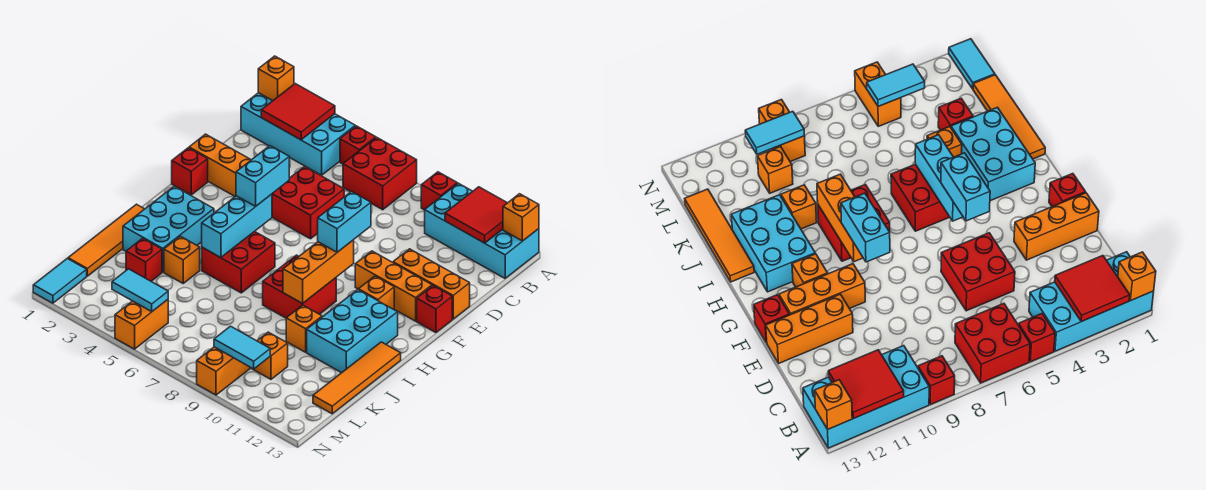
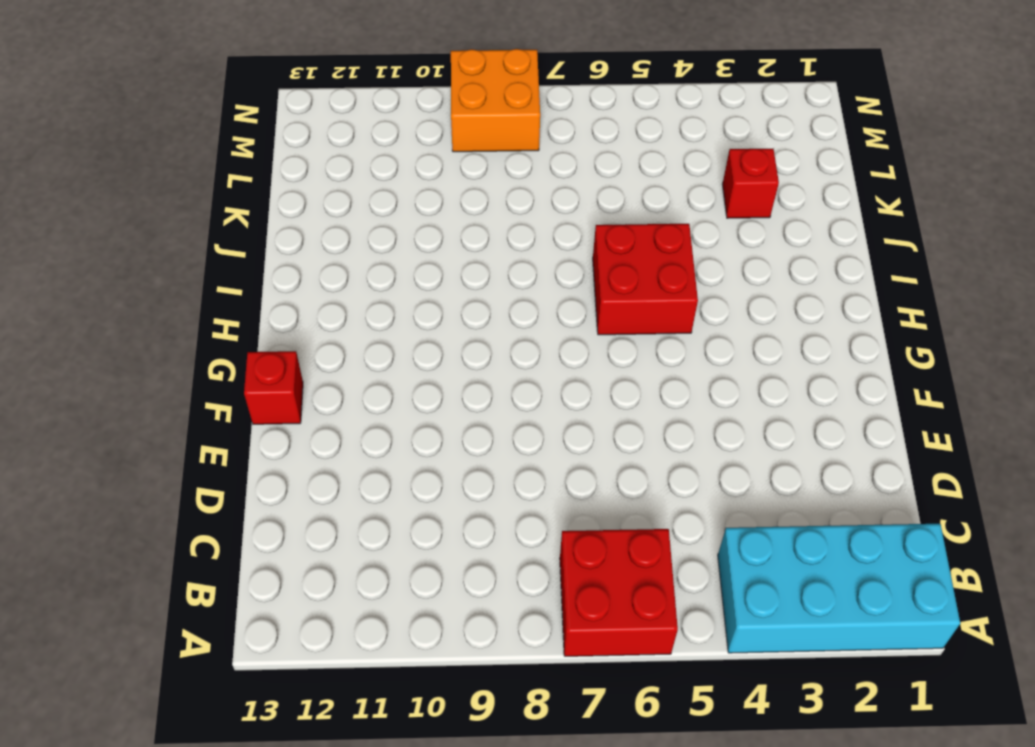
orange 2x2 brick [451,49,540,152] -> orange 1x2 brick [197,347,250,395]
none -> red 1x1 brick [340,126,376,164]
none -> red 1x1 brick [421,172,457,210]
none -> cyan 2x4 brick [425,183,539,278]
none -> red 2x2 brick [272,167,344,239]

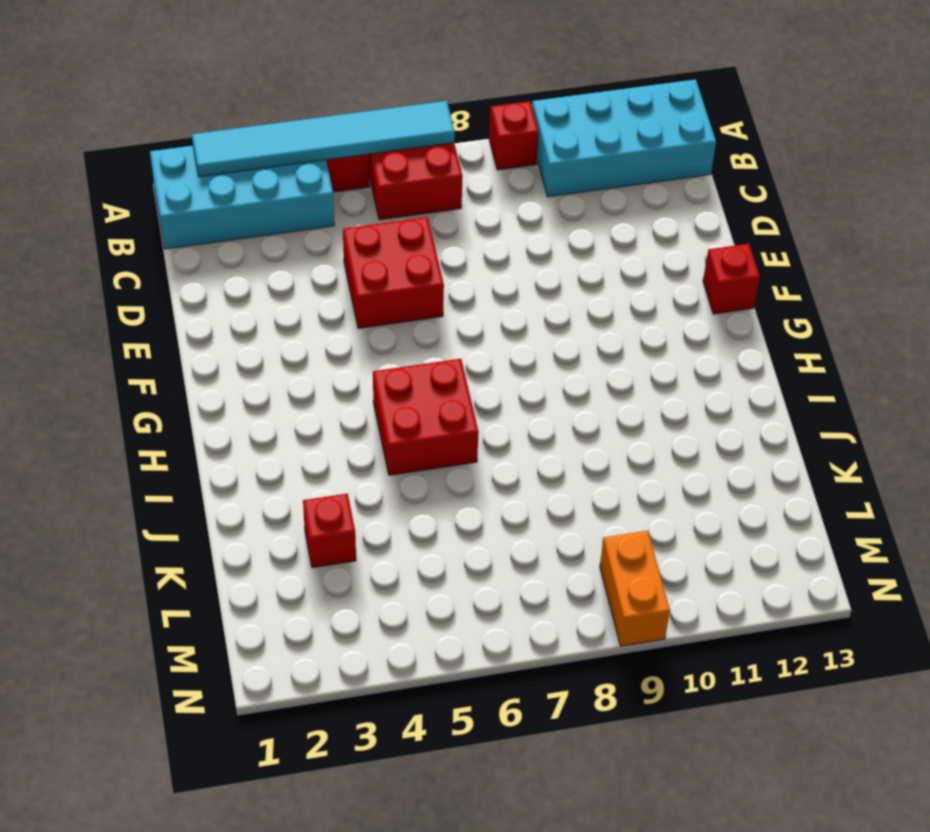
cyan 1x6 tile [192,101,455,177] -> red 2x2 tile [261,84,335,140]
none -> orange 1x3 brick [189,134,251,196]
none -> orange 1x3 brick [393,249,470,319]
none -> red 1x1 brick [172,148,208,195]
none -> orange 1x3 brick [355,251,432,321]

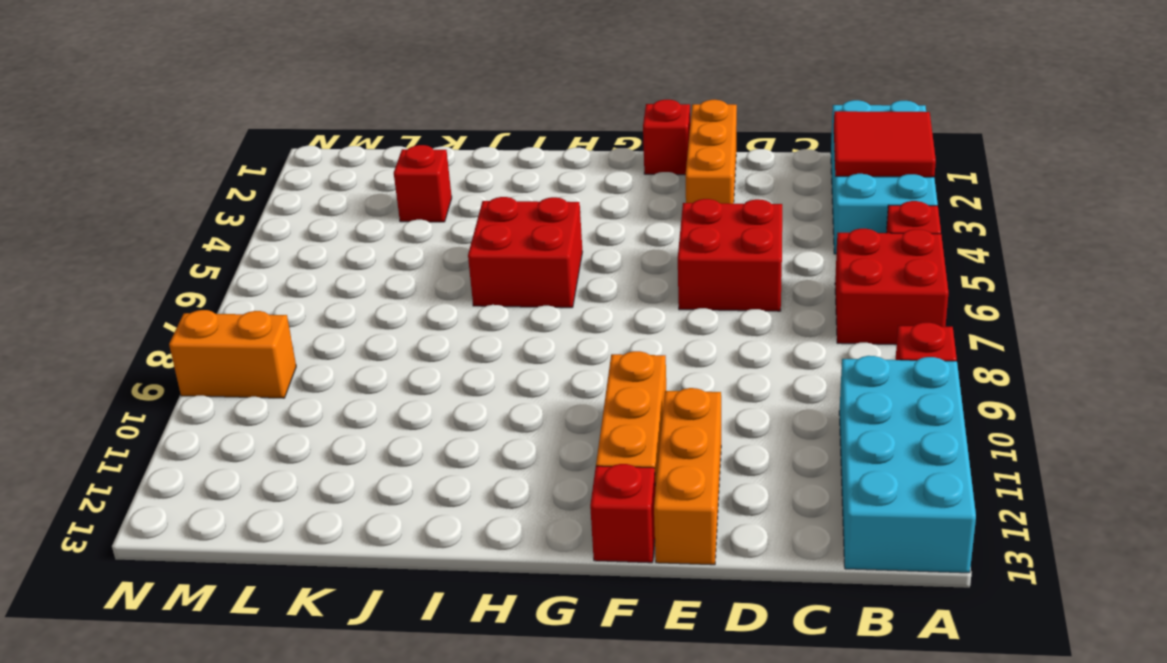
none -> orange 1x1 brick [359,276,394,310]
none -> cyan 2x3 brick [123,186,214,272]
none -> red 2x2 brick [263,255,336,318]
none -> cyan 2x3 brick [307,290,398,373]

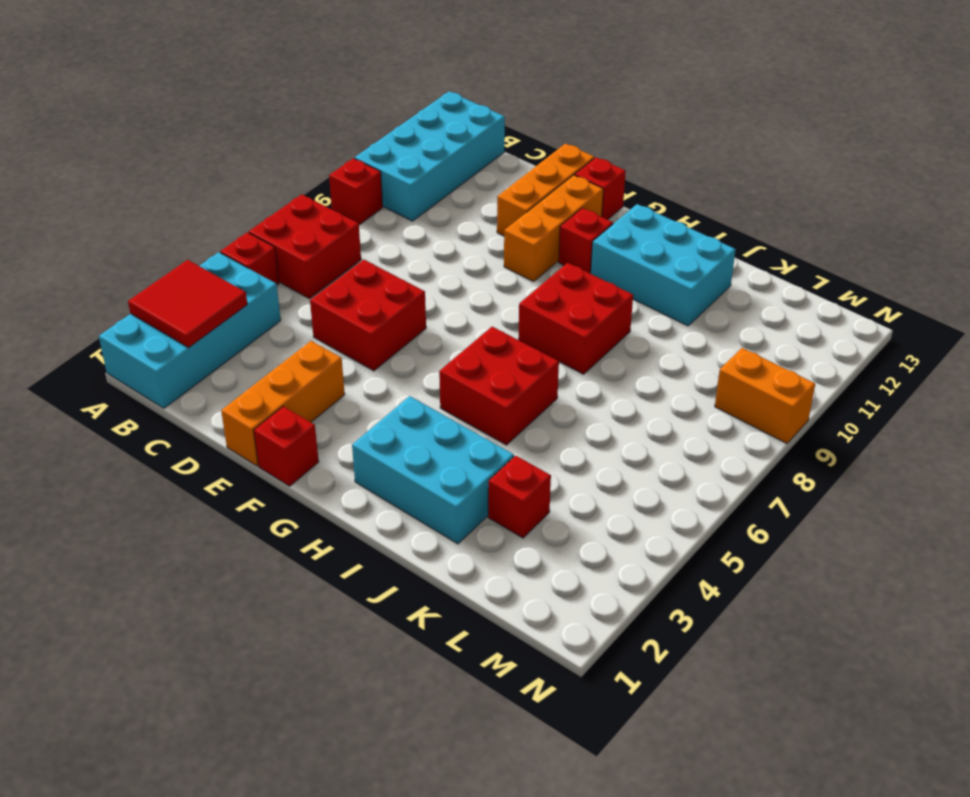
red 1x1 brick [559,208,613,274] -> orange 1x1 brick [359,276,394,310]
none -> orange 1x4 tile [68,204,144,276]
none -> orange 1x4 tile [313,342,401,414]
none -> orange 1x1 brick [164,236,200,283]
none -> orange 1x1 brick [286,305,322,352]

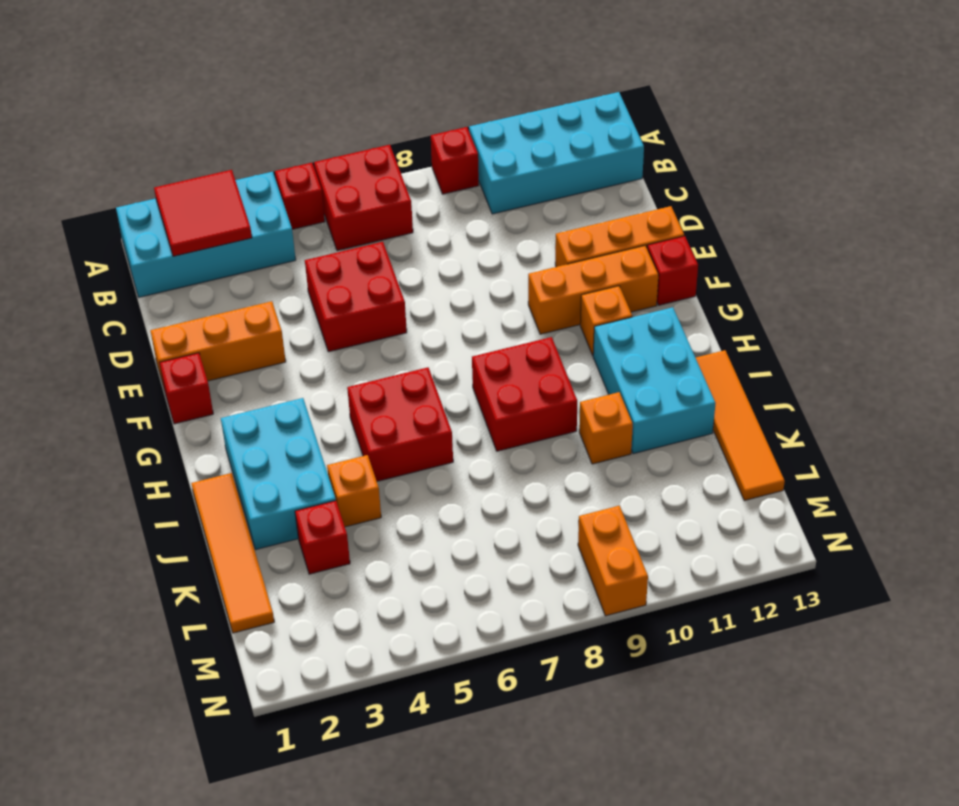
none -> orange 1x1 brick [252,332,288,379]
none -> cyan 1x2 tile [33,259,87,303]
none -> orange 1x2 brick [115,300,168,349]
none -> orange 1x1 brick [258,56,294,101]

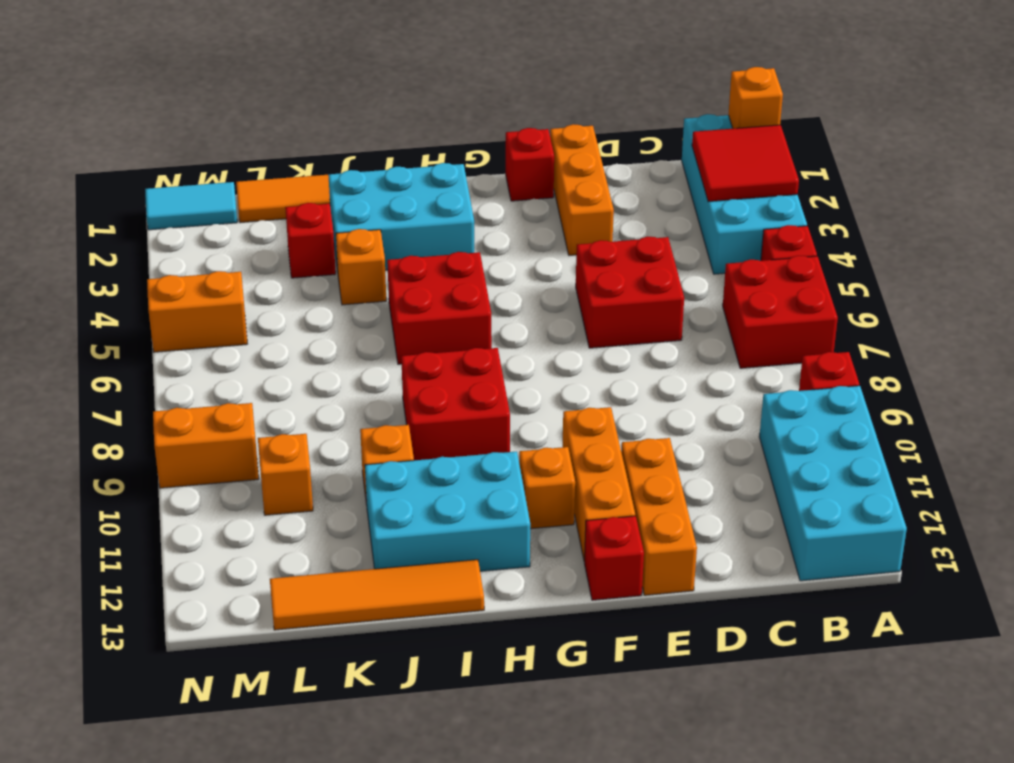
none -> red 2x2 tile [445,187,507,243]
none -> orange 1x1 brick [503,194,539,241]
none -> cyan 1x3 brick [202,194,272,258]
none -> orange 1x3 brick [283,240,354,304]

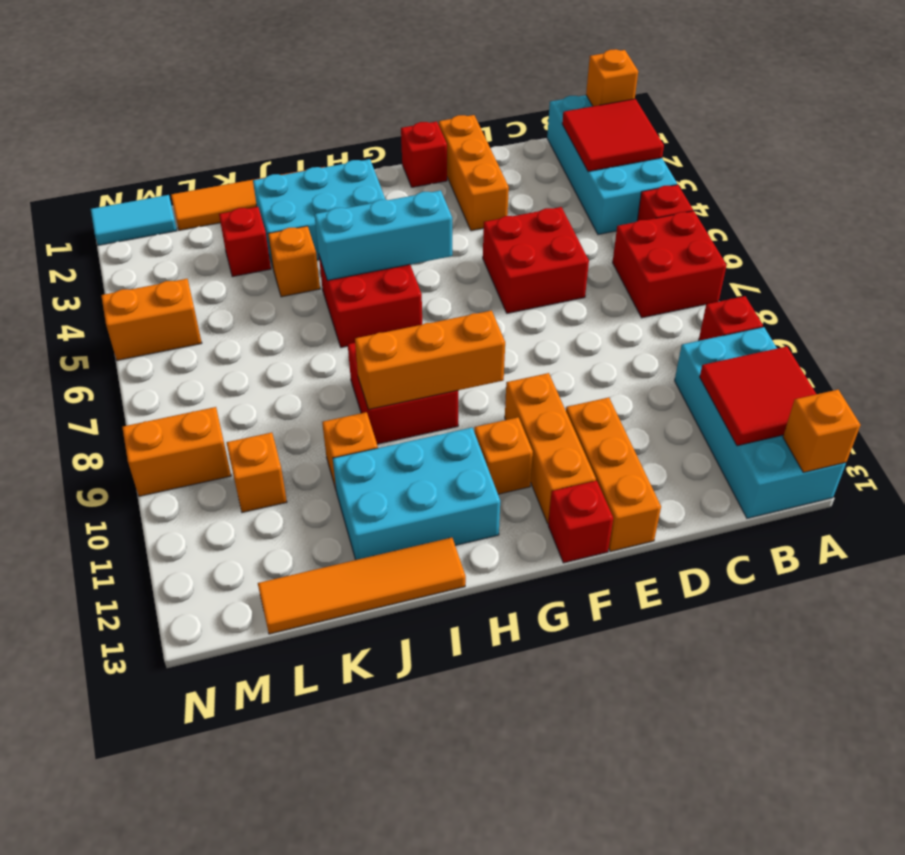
none -> cyan 1x2 tile [112,269,168,311]
none -> cyan 1x2 tile [214,326,270,369]
none -> cyan 1x2 brick [236,146,289,206]
none -> cyan 1x2 brick [318,192,371,252]

